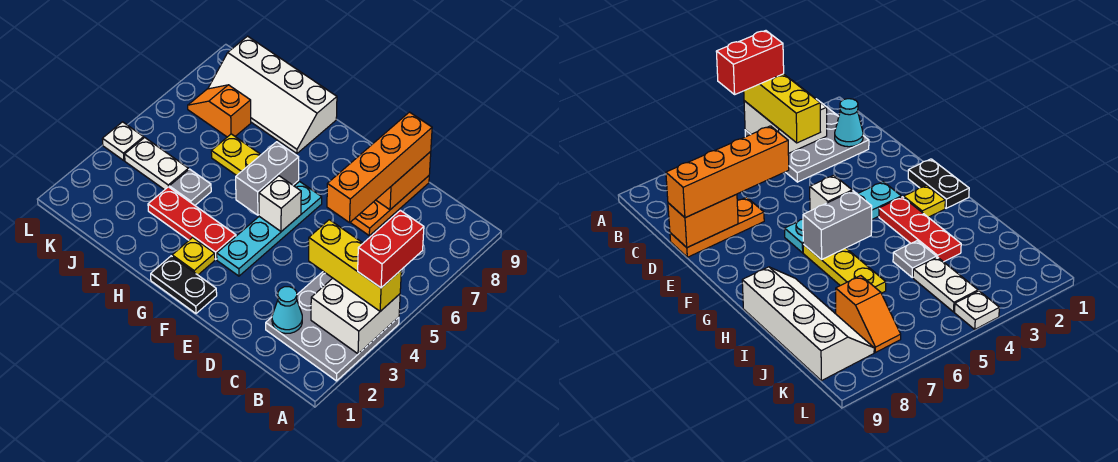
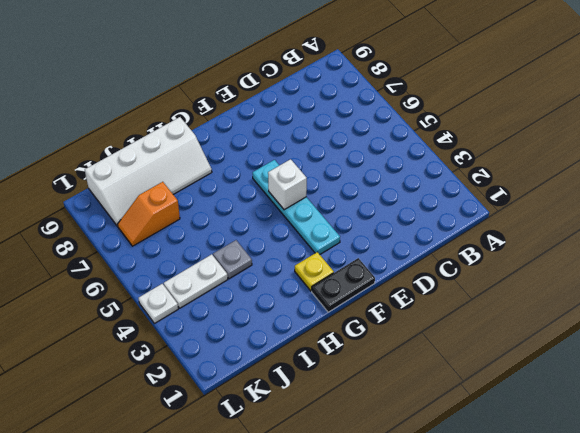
none -> grey 3x3 plate [266,272,399,381]
none -> orange 1x3 plate [350,176,429,235]
none -> red 1x3 plate [148,187,236,259]

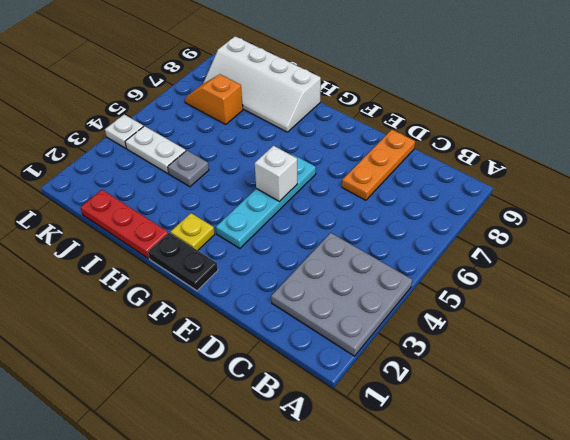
red 1x3 plate [80,190,168,259] -> red 1x3 plate moved to [148,187,236,259]
none -> yellow 1x3 plate [211,134,299,186]
none -> white 2x2 brick [311,278,400,354]
none -> cyan 1x1 cone [272,287,302,333]

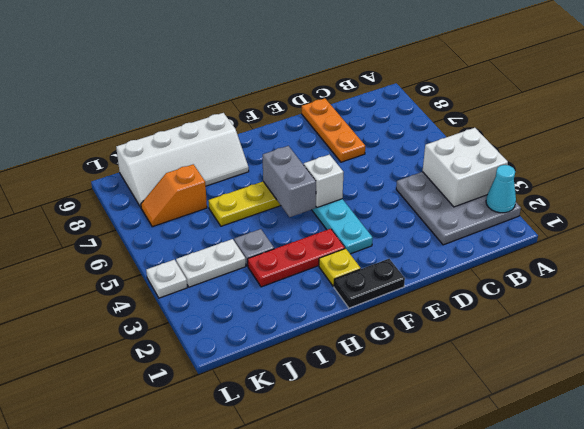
cyan 1x1 cone [486,165,516,213] -> cyan 1x1 cone moved to [272,287,302,333]
none -> orange 1x2 brick [376,152,431,210]
none -> yellow 1x3 brick [309,220,401,311]
none -> orange 1x4 brick [327,112,432,223]

